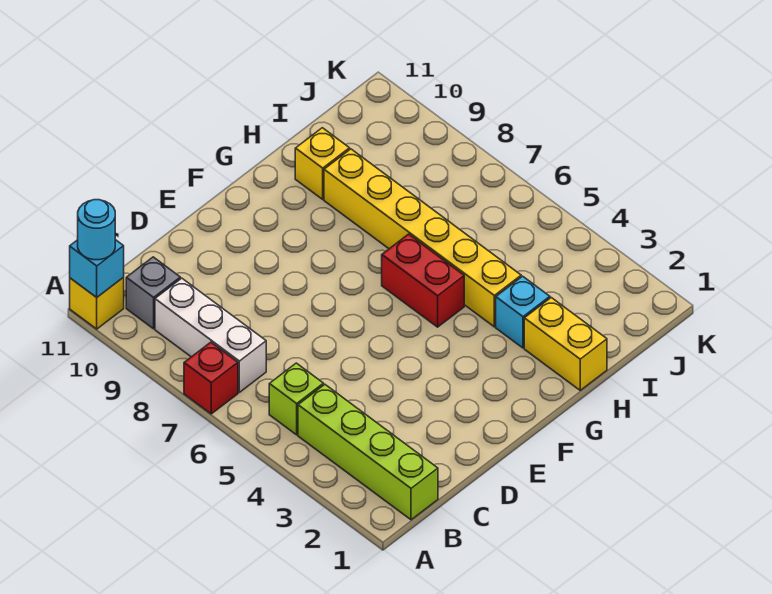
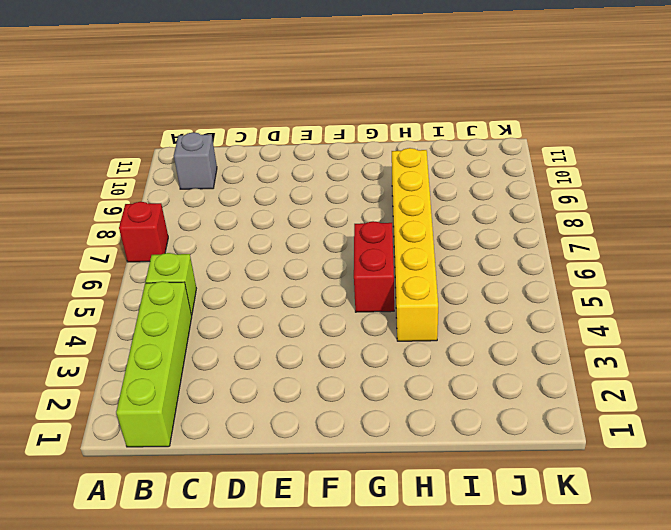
none -> yellow 1x1 brick [70,278,124,329]
none -> white 1x3 brick [155,278,266,392]
none -> yellow 1x2 brick [524,298,607,390]

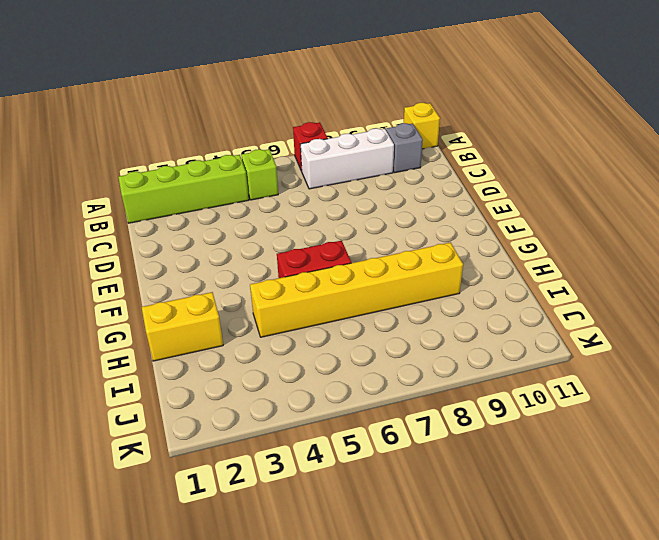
none -> cyan 1x1 brick [496,276,550,348]
none -> yellow 1x1 brick [295,128,350,199]
none -> cyan 1x1 brick [70,240,124,297]

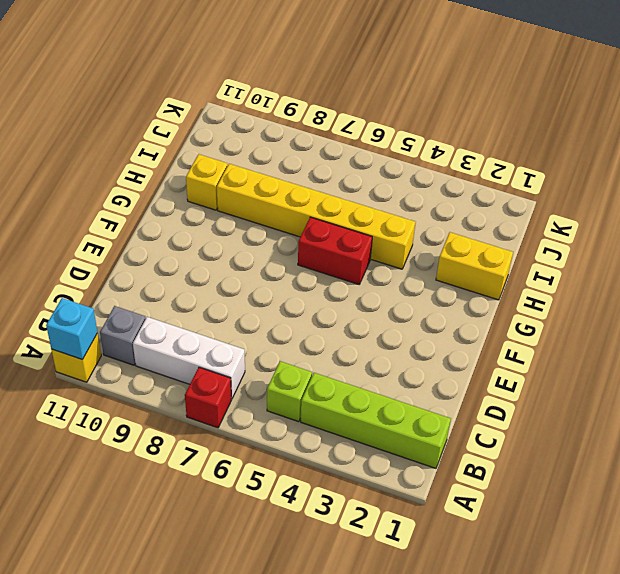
none -> cyan 1x1 brick [496,276,550,348]
none -> cyan 1x1 round brick [78,200,115,260]

